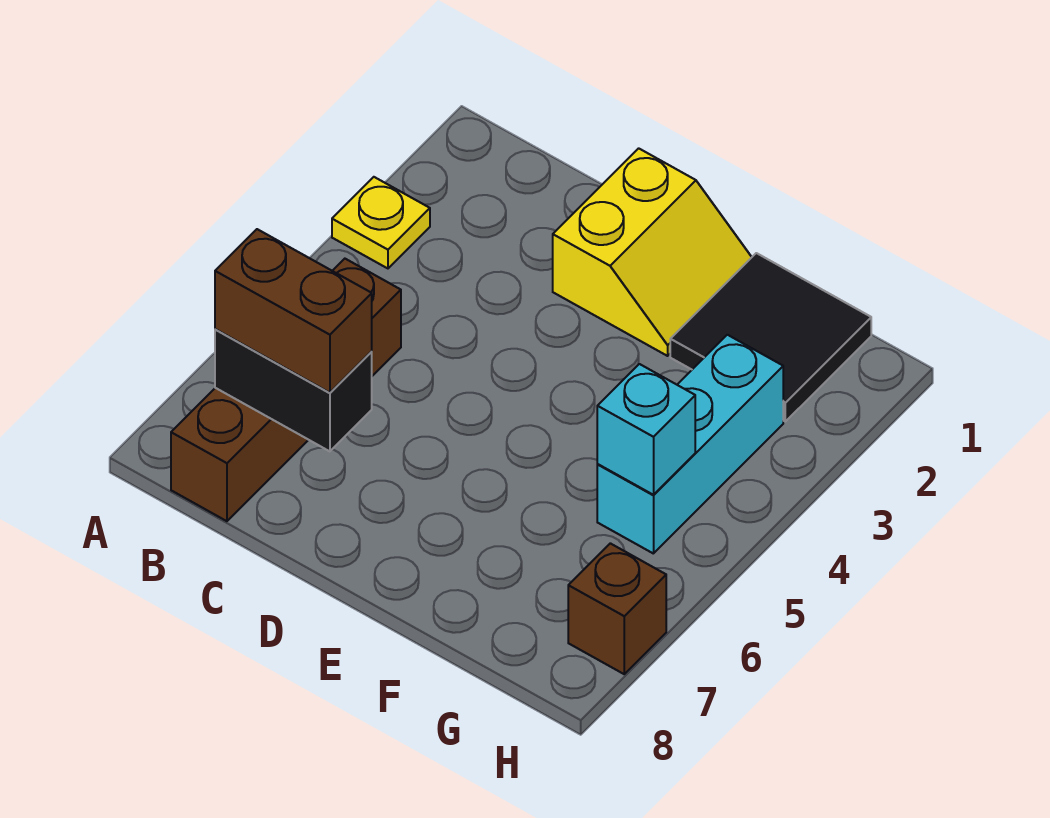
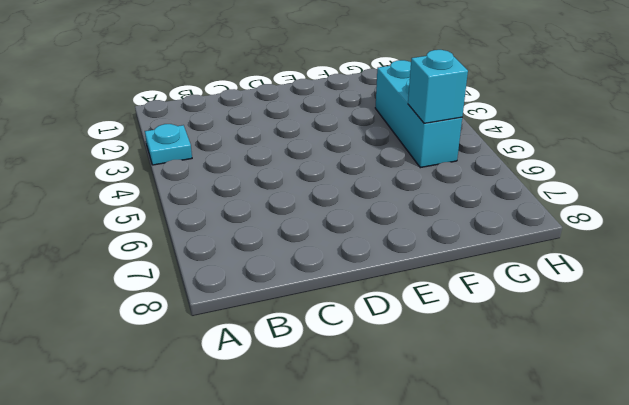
cyan 1x1 plate [145,124,192,165] -> yellow 1x1 plate [332,177,430,268]
none -> brown 1x4 brick [171,259,401,521]
none -> yellow 2x2 slope [553,148,752,356]

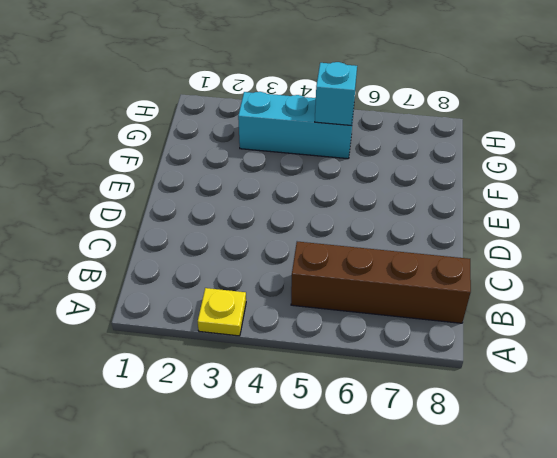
none -> yellow 2x2 slope [553,148,752,356]
none -> black 2x2 tile [670,253,871,421]

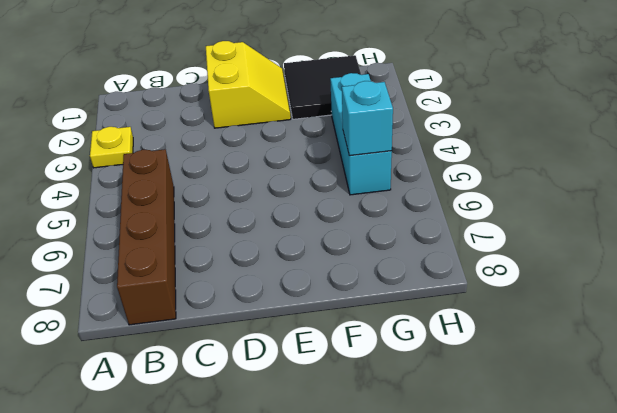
none -> brown 1x1 brick [568,543,666,674]
none -> black 1x2 brick [215,329,372,451]

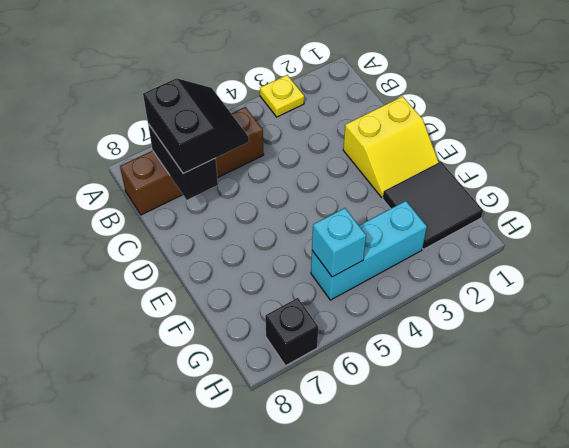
black 2x2 slope [143,78,249,174] -> brown 1x2 brick [215,229,372,393]
black 1x1 brick [265,298,318,366] -> brown 1x1 brick [568,543,666,674]

